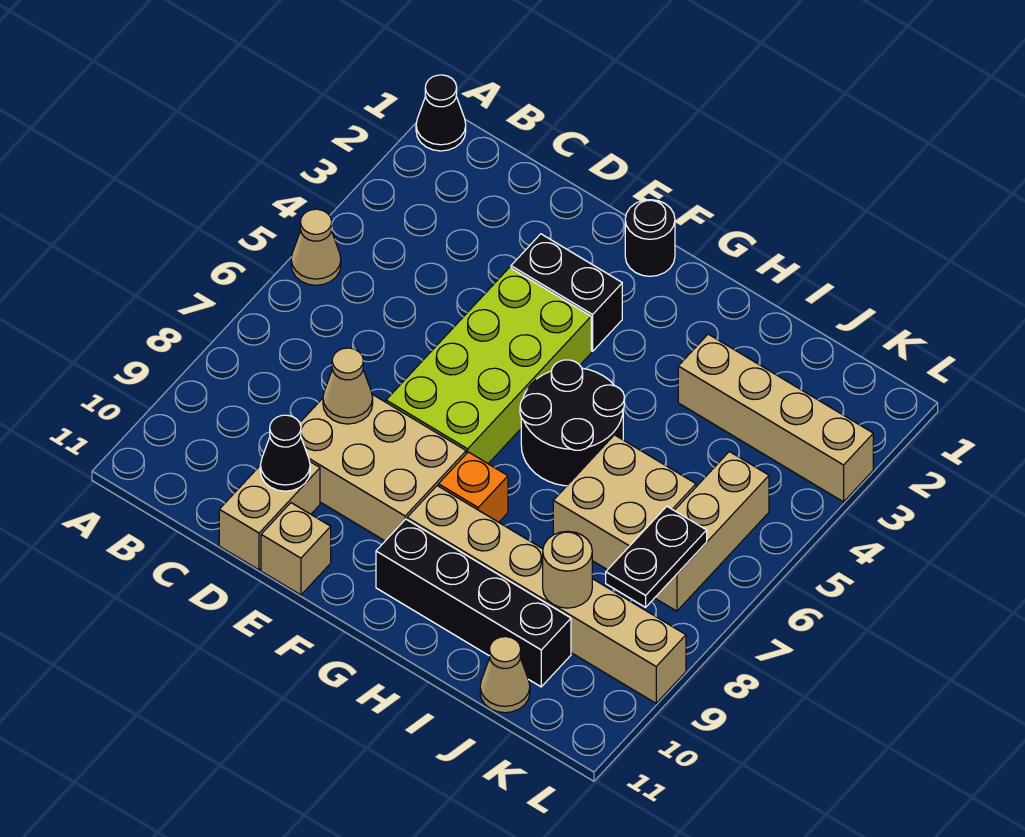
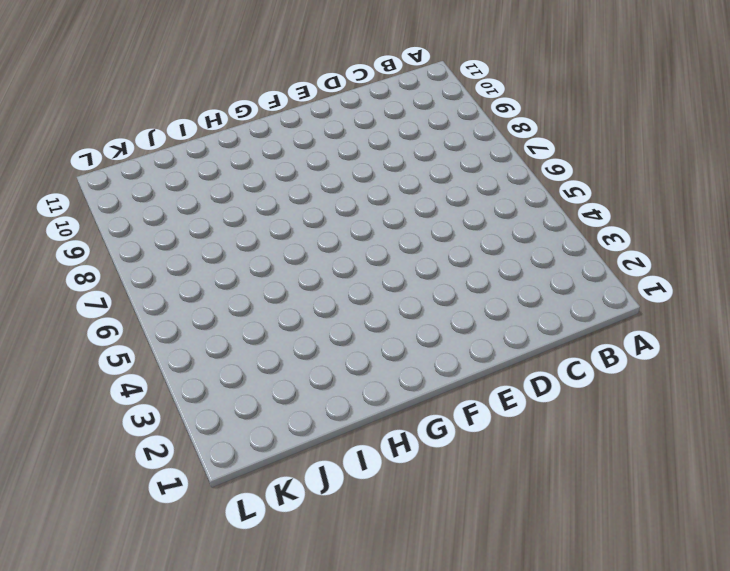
none -> black 1x1 cone [416,75,466,151]
none -> tan 1x1 cone [291,209,341,285]
none -> tan 2x3 brick [300,394,466,541]

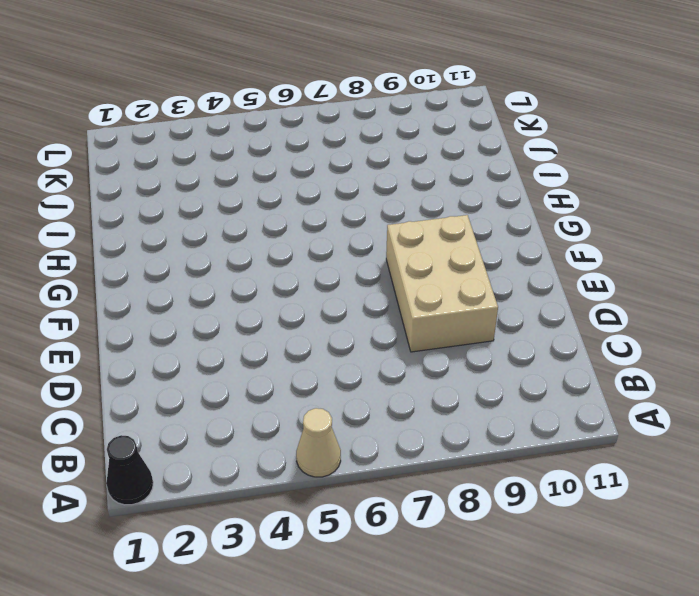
none -> tan 1x2 brick [219,462,320,570]
none -> black 1x2 brick [511,234,622,351]
none -> lime 2x4 brick [386,267,591,464]

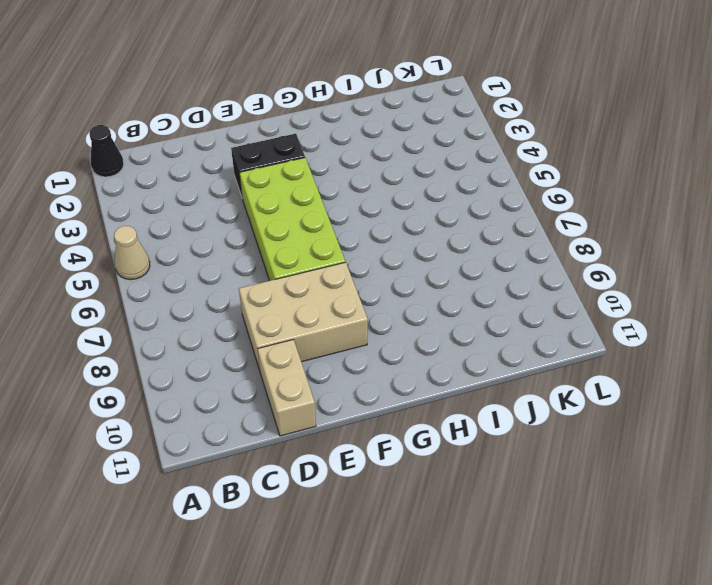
none -> tan 1x1 brick [261,503,331,595]
none -> black 1x1 round brick [625,200,675,276]
none -> black 2x2 round brick [520,360,624,486]

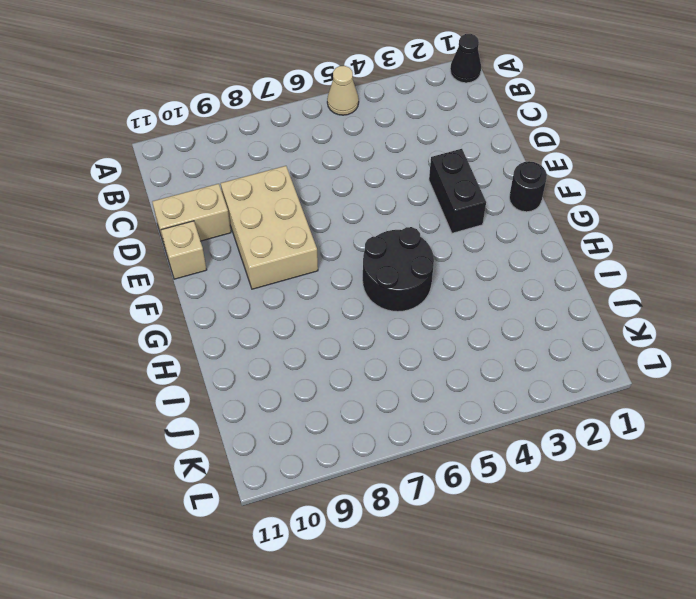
none -> lime 2x4 brick [386,267,591,464]
none -> orange 1x1 brick [438,452,508,522]
none -> tan 1x6 brick [407,486,686,703]

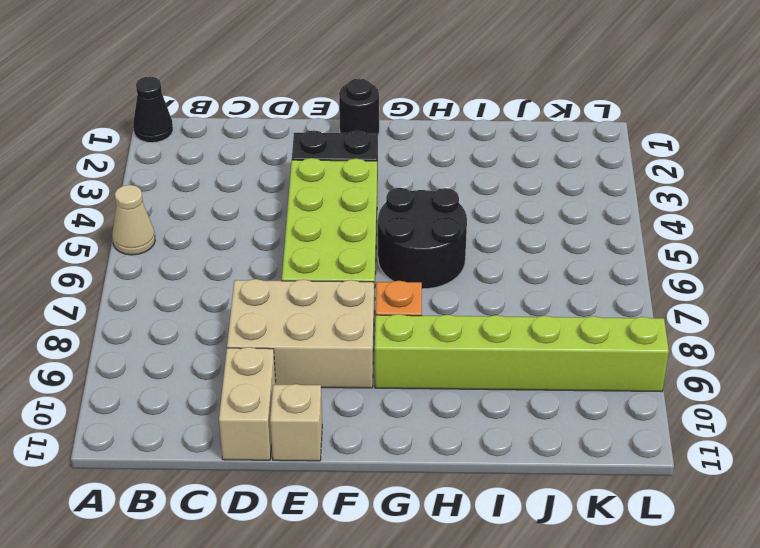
lime 1x6 brick [375,314,669,392] -> tan 1x6 brick [407,486,686,703]
none -> black 1x4 brick [376,519,571,687]
none -> tan 1x4 brick [678,334,873,502]
none -> tan 2x2 brick [553,435,696,570]

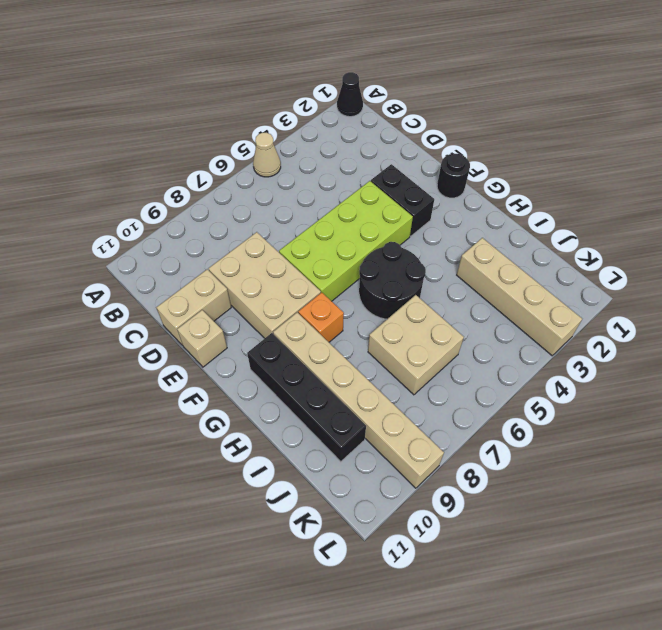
none -> tan 1x1 cone [480,637,530,713]
none -> tan 1x3 brick [655,452,769,611]
none -> tan 1x1 cone [323,348,373,424]

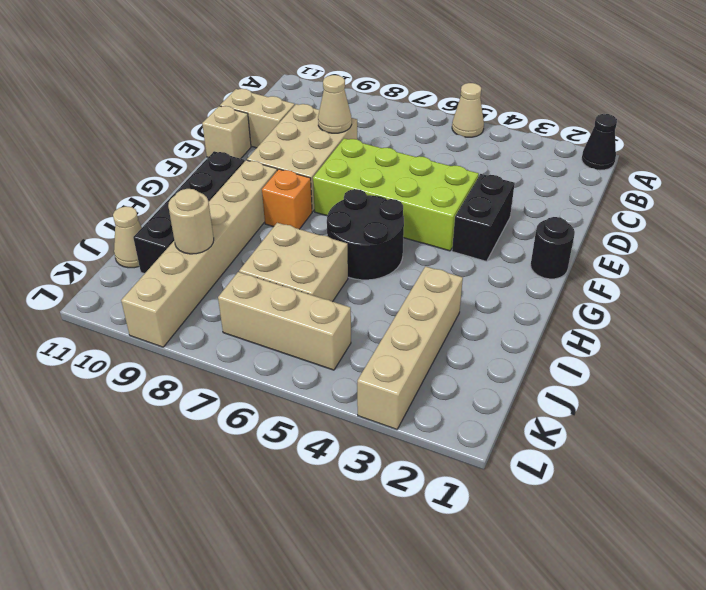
none -> black 1x1 cone [260,415,310,491]
none -> black 1x2 plate [606,506,707,607]

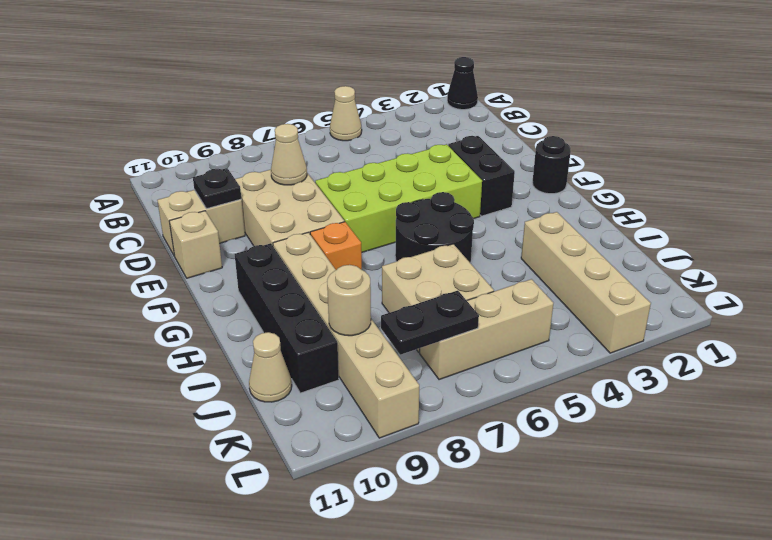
black 1x1 plate [193,168,241,209] -> black 1x1 cone [260,415,310,491]

